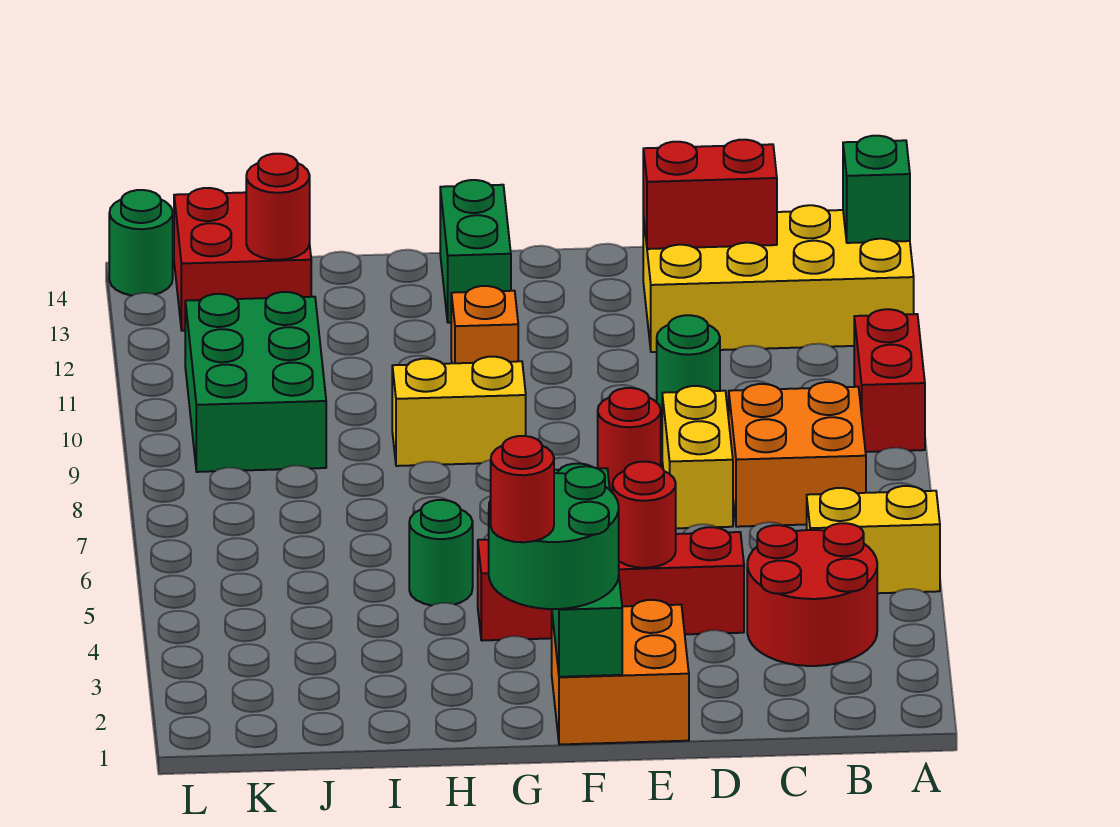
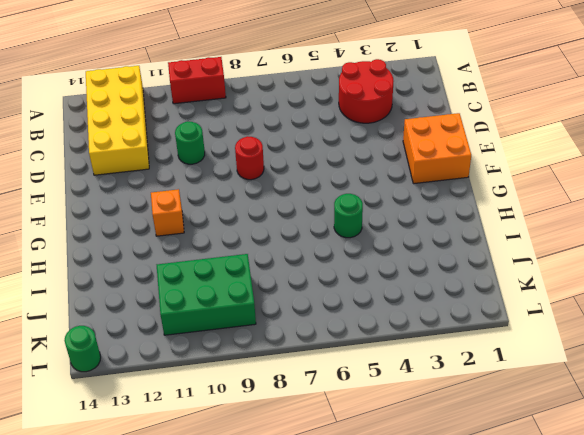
none -> yellow 1x2 brick [807,486,940,593]
none -> orange 2x2 brick [729,382,866,527]
none -> red 1x4 brick [478,527,744,641]

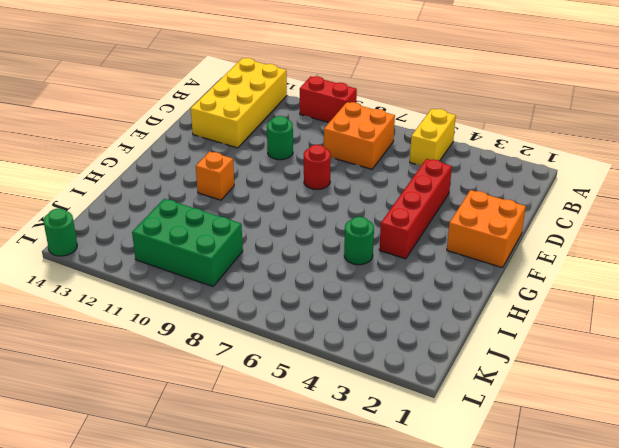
none -> red 2x2 round brick [747,523,877,666]
none -> yellow 1x2 brick [662,386,733,528]
none -> yellow 1x2 brick [392,357,526,466]

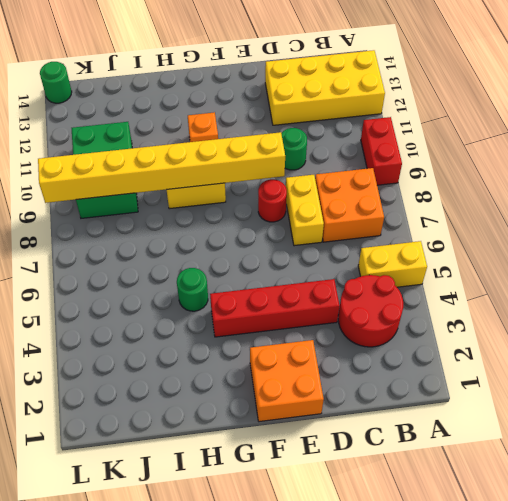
yellow 1x8 brick [38,132,285,203] -> none
none -> green 1x2 brick [440,180,511,323]
none -> red 2x2 brick [174,188,311,331]
none -> green 1x1 brick [843,136,910,243]

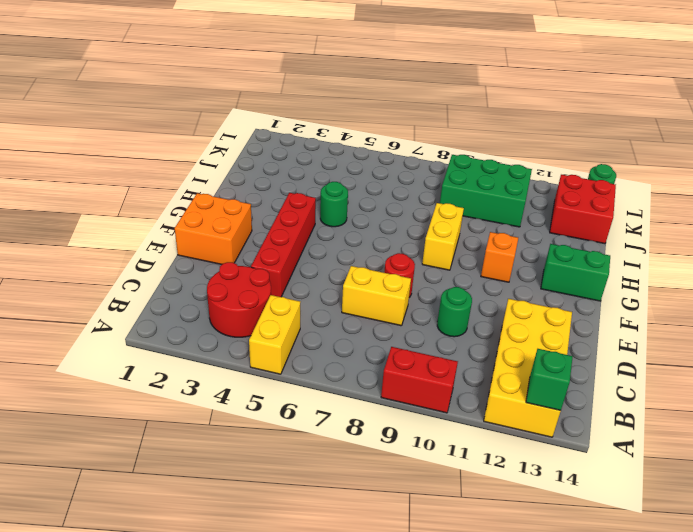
none -> orange 2x2 brick [729,382,866,527]
none -> red 1x2 brick [643,140,777,249]
none -> red 1x1 round brick [612,462,676,568]

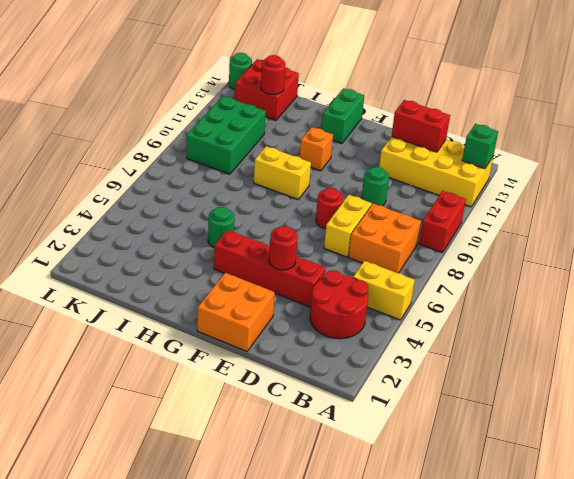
none -> green 1x4 brick [552,463,622,677]
none -> green 2x2 round brick [489,466,619,609]
none -> red 1x1 round brick [491,436,554,542]

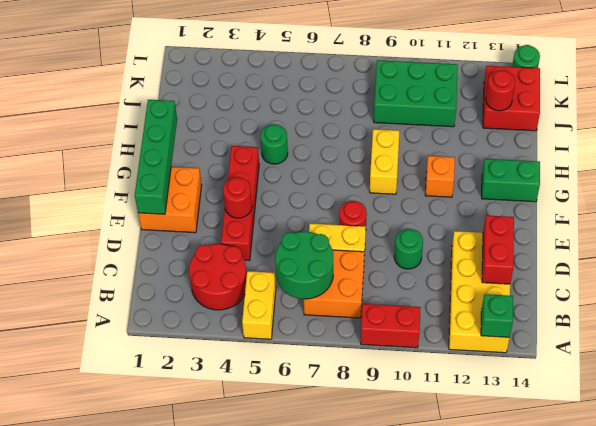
green 2x2 round brick [275,232,333,299] -> green 2x2 round brick moved to [489,466,619,609]
green 1x4 brick [135,100,177,214] -> green 1x4 brick turned to [552,463,622,677]
none -> red 1x1 round brick [491,436,554,542]

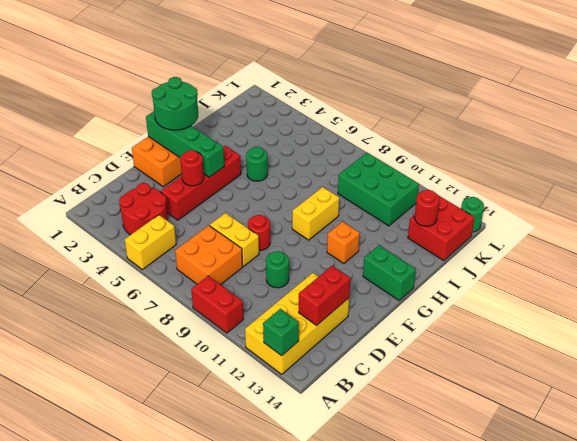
none -> red 1x1 round brick [491,436,554,542]

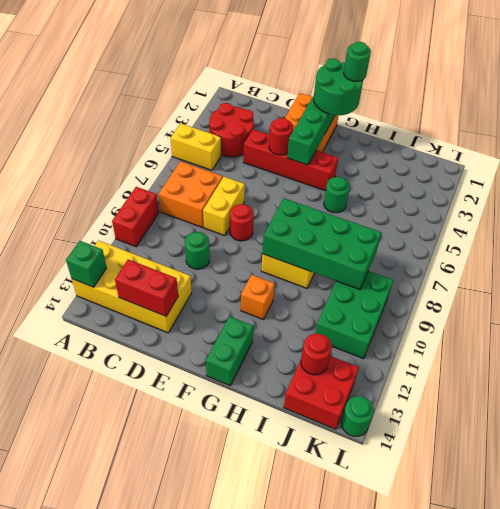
green 1x1 round brick [344,42,371,81] -> red 1x1 round brick [491,436,554,542]
green 2x4 brick [262,198,381,290] -> none

